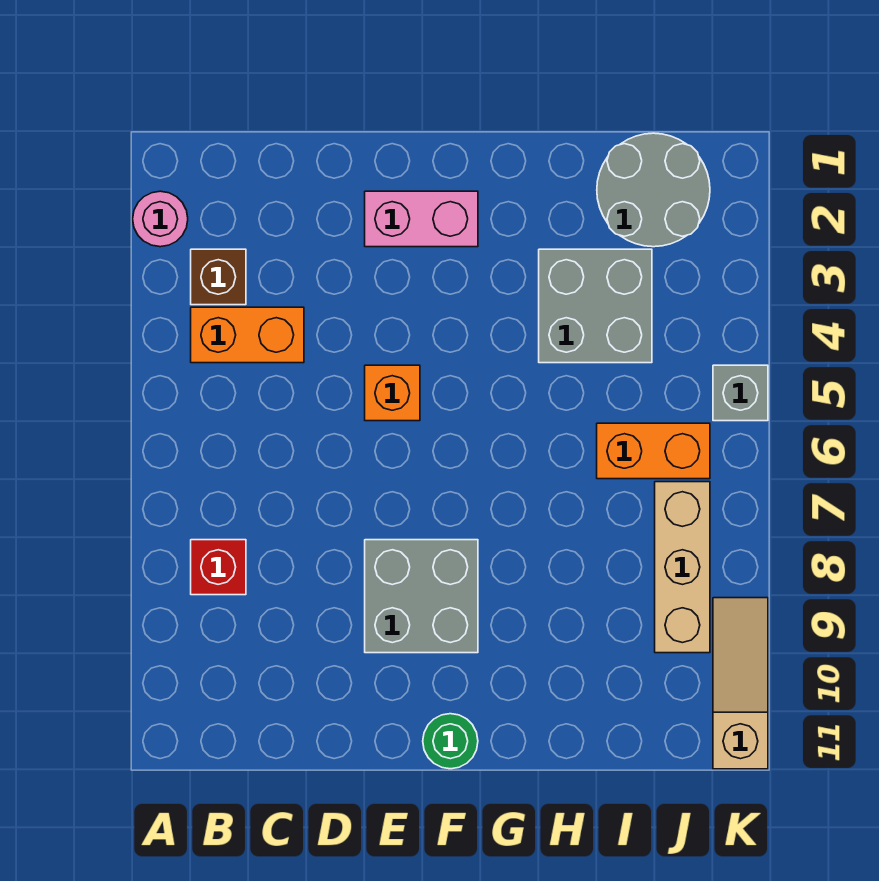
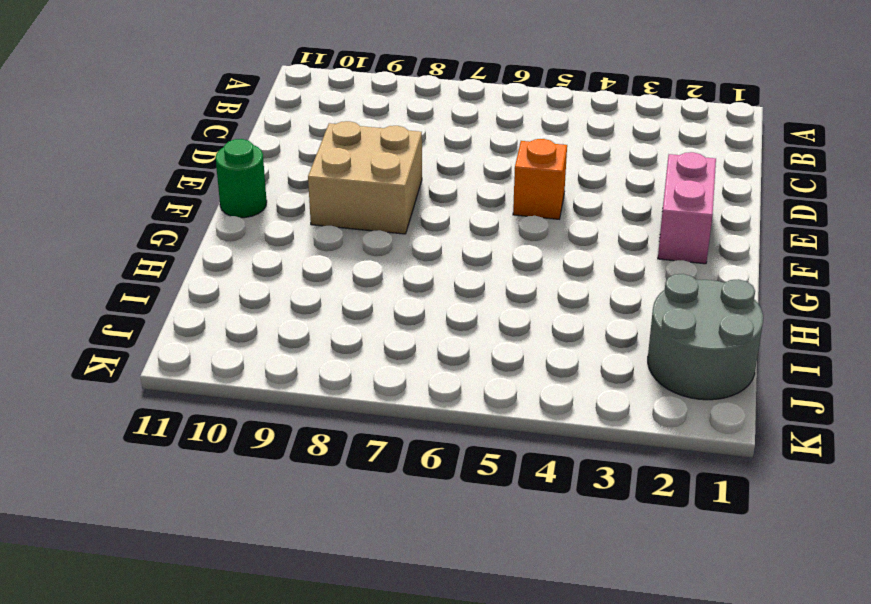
tan 2x2 brick [308,121,422,234] -> grey 2x2 brick [365,540,478,653]
none -> pink 1x1 round brick [133,191,188,247]
none -> brown 1x1 brick [191,249,246,305]
none -> orange 1x2 brick [191,307,304,363]

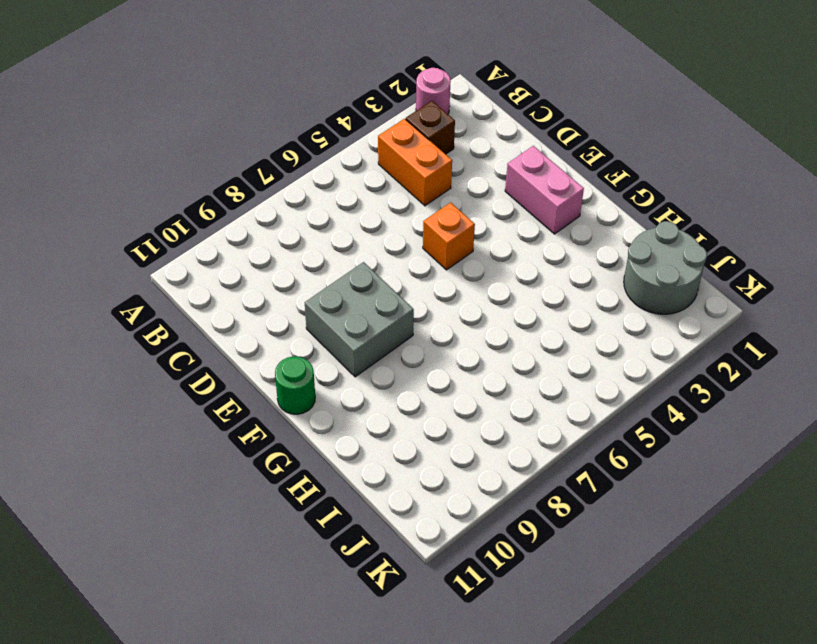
none -> red 1x1 brick [191,540,246,595]
none -> grey 2x2 brick [539,249,652,363]
none -> orange 1x2 brick [597,423,710,479]

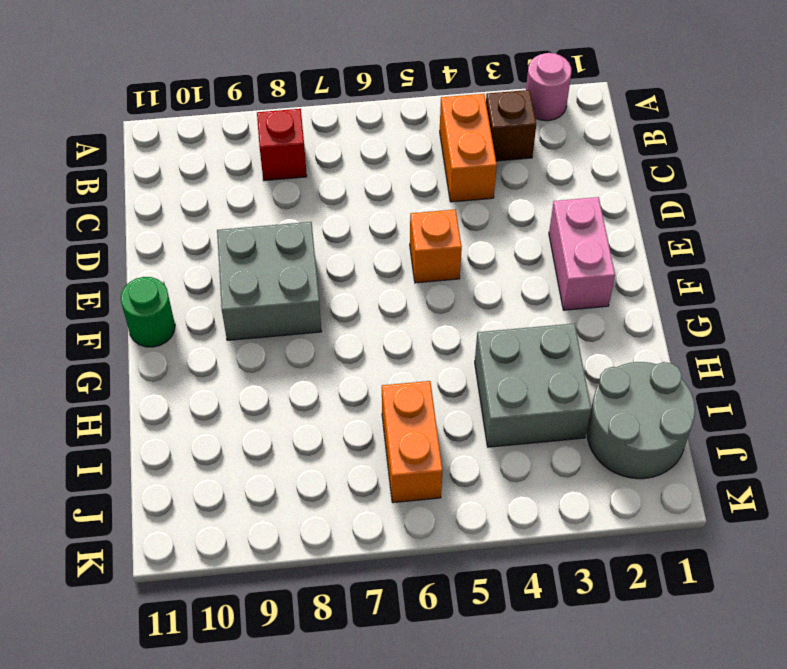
none -> tan 1x3 brick [655,482,710,653]
none -> grey 1x1 brick [713,365,768,421]
none -> tan 1x3 slope [713,598,768,769]

